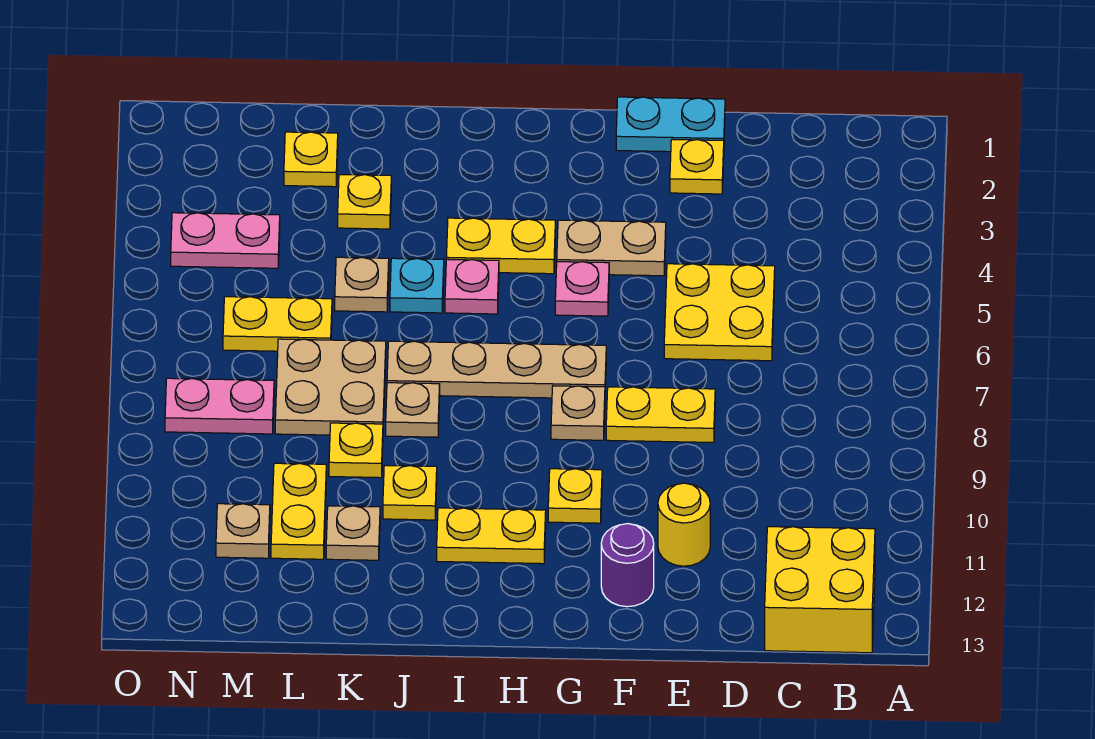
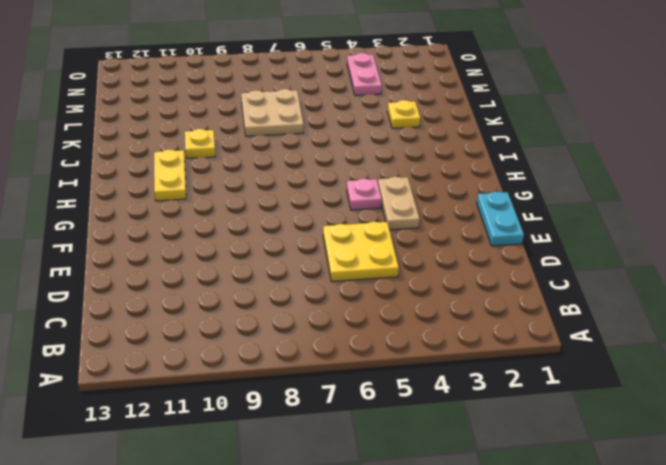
none -> yellow 2x2 brick [765,527,875,653]
none -> yellow 1x1 plate [670,139,724,194]
none -> yellow 1x2 plate [606,387,715,443]

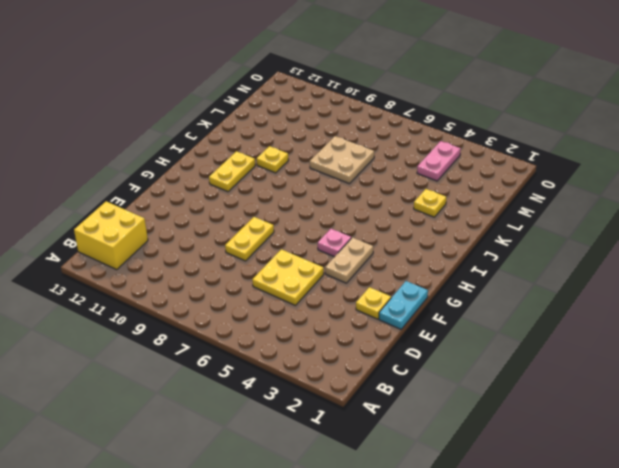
none -> yellow 1x1 round brick [658,483,710,566]
none -> purple 1x1 round brick [601,524,654,607]
none -> tan 1x4 plate [387,341,606,398]

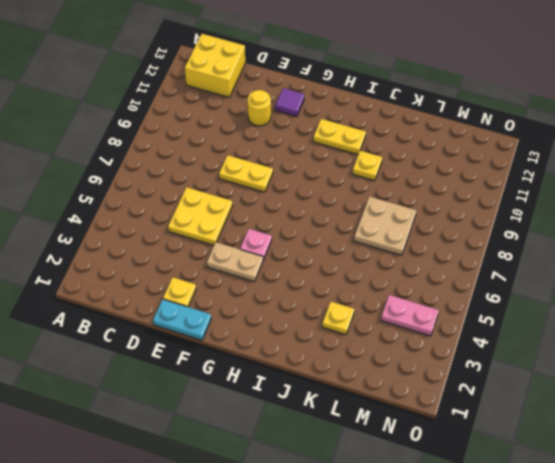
purple 1x1 tile [275,88,304,117] -> purple 1x1 round brick [601,524,654,607]
none -> tan 1x4 plate [387,341,606,398]
none -> tan 1x1 plate [551,386,605,440]
none -> yellow 1x1 plate [548,469,602,523]

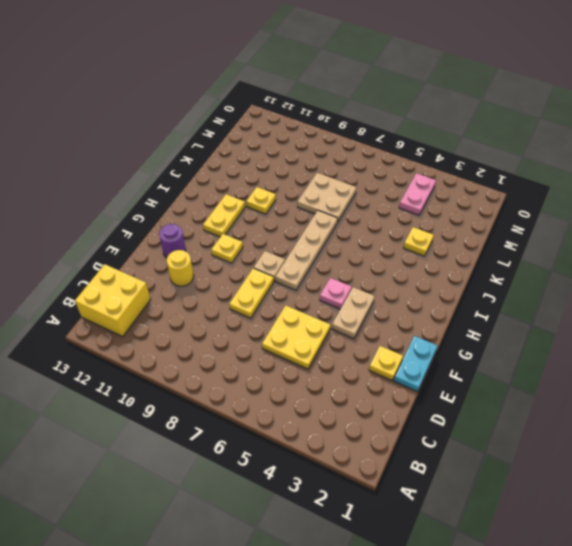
none -> yellow 1x2 plate [446,218,555,274]
none -> pink 1x1 plate [445,259,499,314]
none -> cyan 1x1 plate [390,258,444,313]

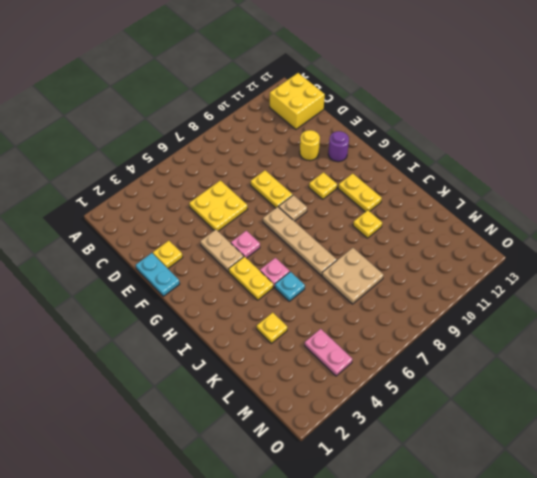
none -> tan 1x1 plate [386,383,440,437]
none -> tan 1x1 plate [335,257,389,312]
none -> yellow 1x1 plate [329,423,383,478]

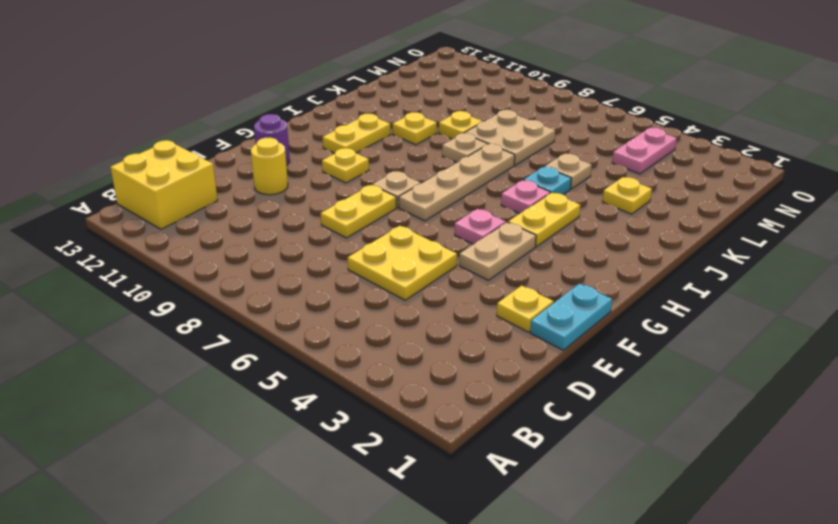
none -> tan 1x1 plate [326,506,380,560]
none -> yellow 1x1 plate [284,132,338,187]
none -> yellow 1x2 plate [223,297,332,351]

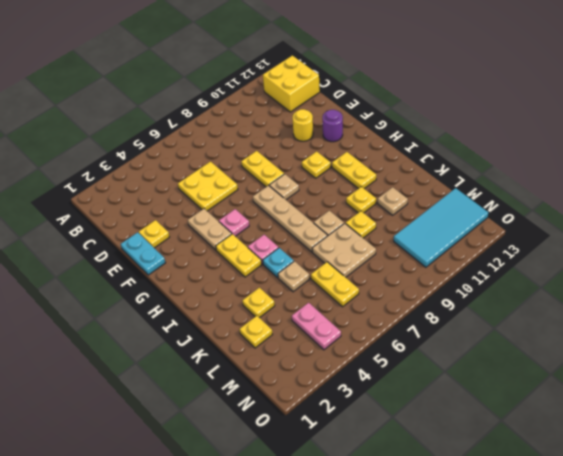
cyan 2x4 tile [394,188,488,267] -> tan 1x1 plate [216,504,270,558]
none -> yellow 1x2 plate [271,463,326,559]
none -> pink 1x2 plate [165,378,274,434]

